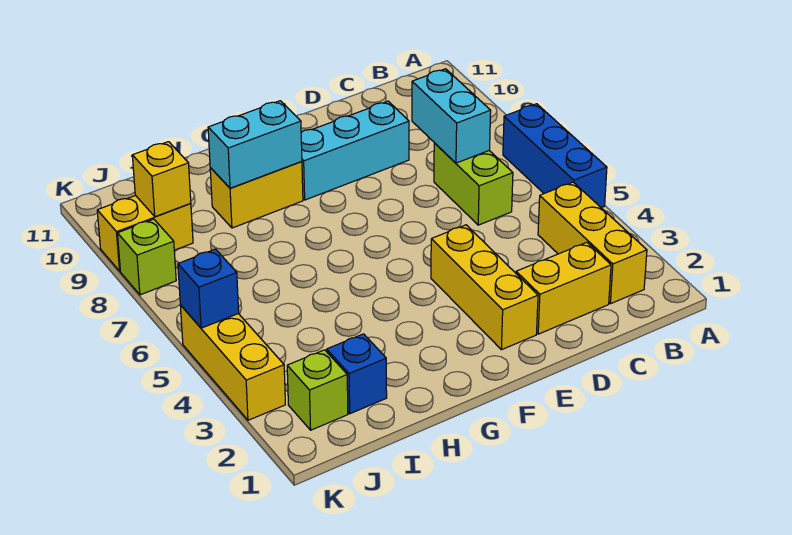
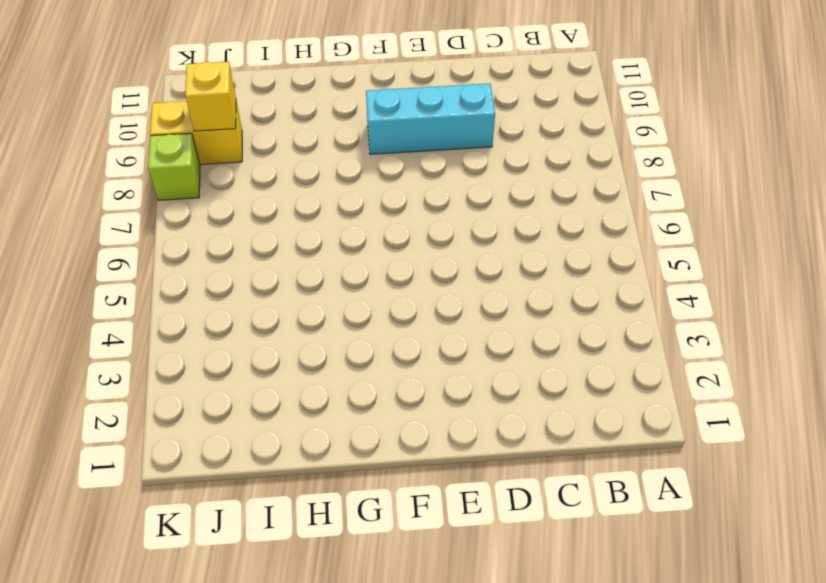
none -> blue 1x3 brick [503,104,607,208]
none -> yellow 1x3 brick [538,182,647,304]
none -> yellow 1x2 brick [516,242,611,334]

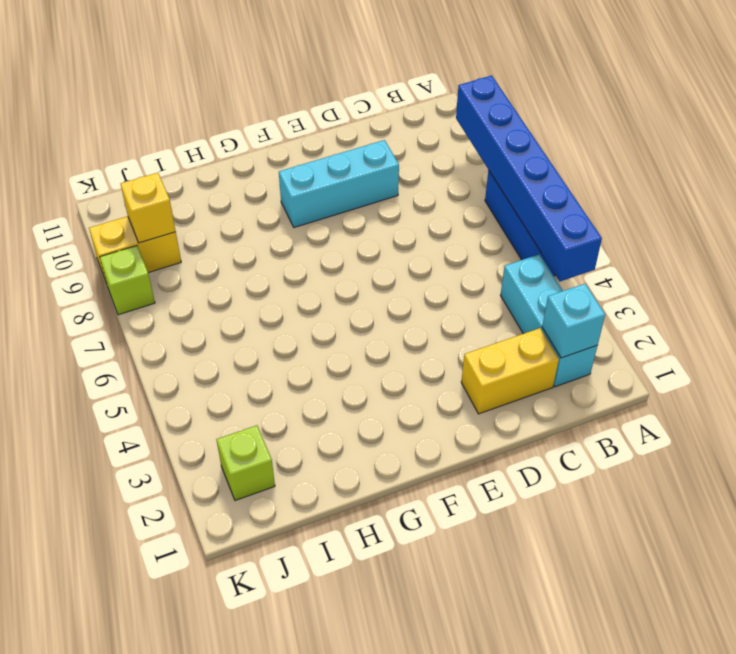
blue 1x6 brick [456,76,602,281] -> none
cyan 1x3 brick [501,254,597,387] -> yellow 1x3 brick [538,182,647,304]
cyan 1x1 brick [542,284,605,358] -> none
none -> lime 1x2 brick [434,143,513,225]
none -> yellow 1x3 brick [431,225,538,350]
none -> yellow 1x2 brick [210,162,303,228]

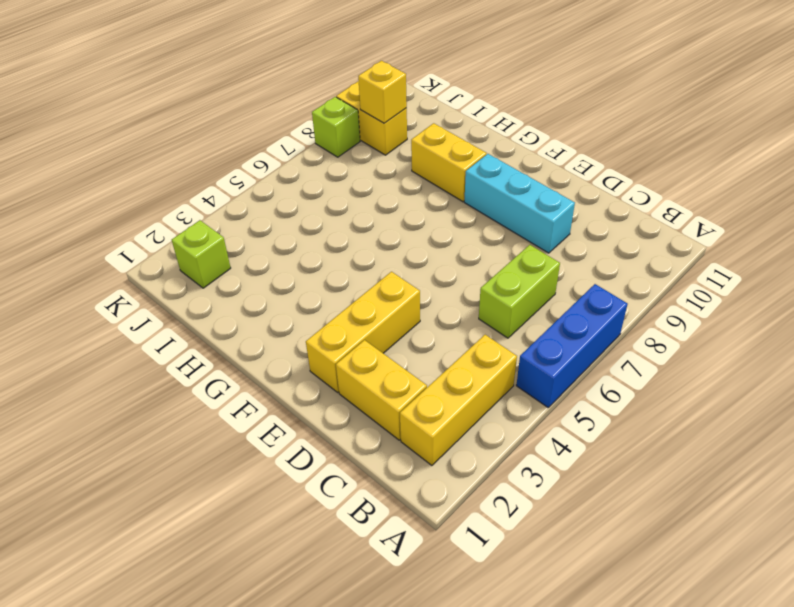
none -> blue 1x1 brick [327,334,387,414]
none -> yellow 1x3 brick [180,305,285,420]
none -> cyan 1x2 brick [412,69,491,163]

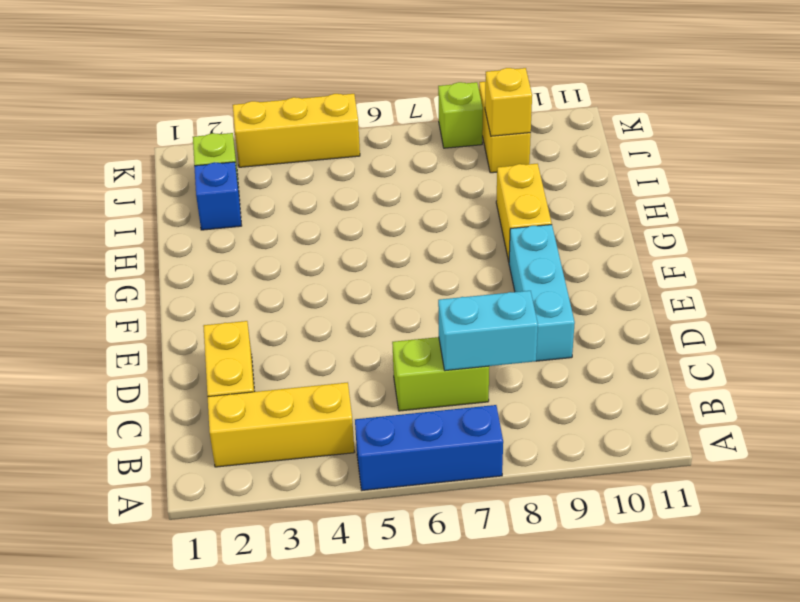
none -> yellow 1x3 brick [431,225,538,350]
none -> cyan 1x2 brick [208,101,302,188]
none -> blue 1x1 brick [178,249,239,328]

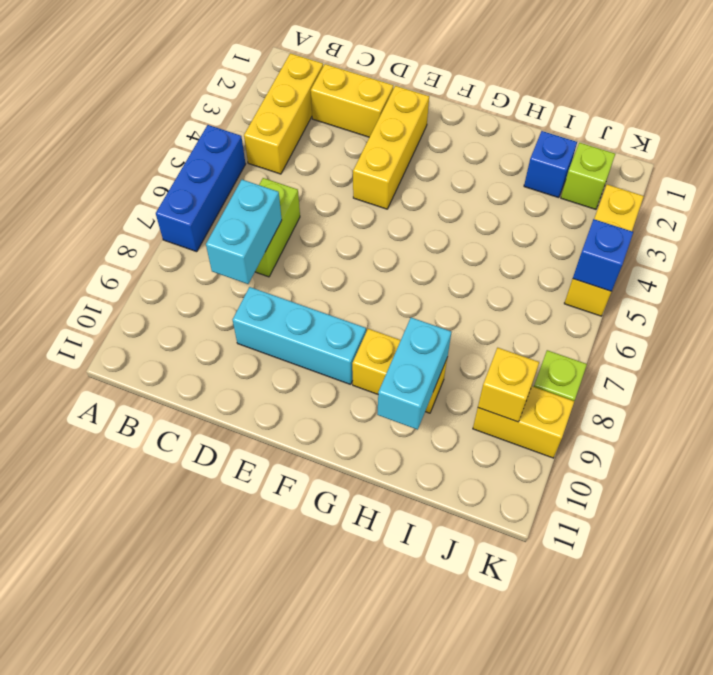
cyan 1x2 brick [377,318,451,430] -> cyan 1x2 brick turned to [208,101,302,188]

